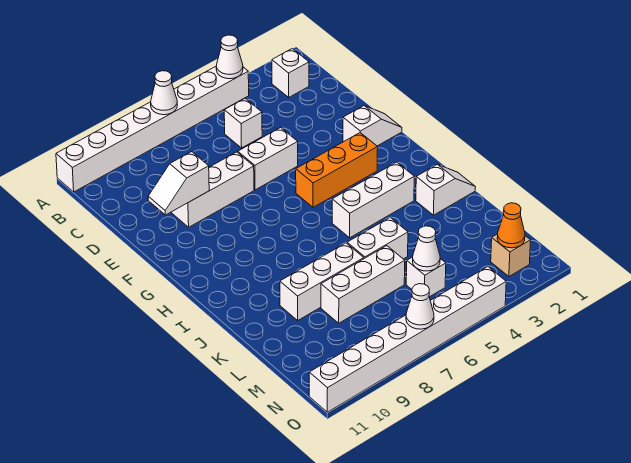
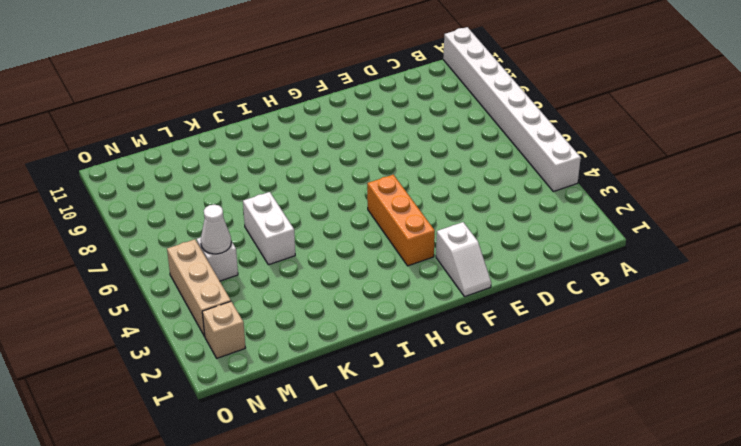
tan 1x3 brick [167,239,231,336] -> none
none -> white 1x1 brick [272,49,309,97]
none -> white 1x1 brick [224,99,262,148]
none -> white 1x2 brick [238,128,298,190]

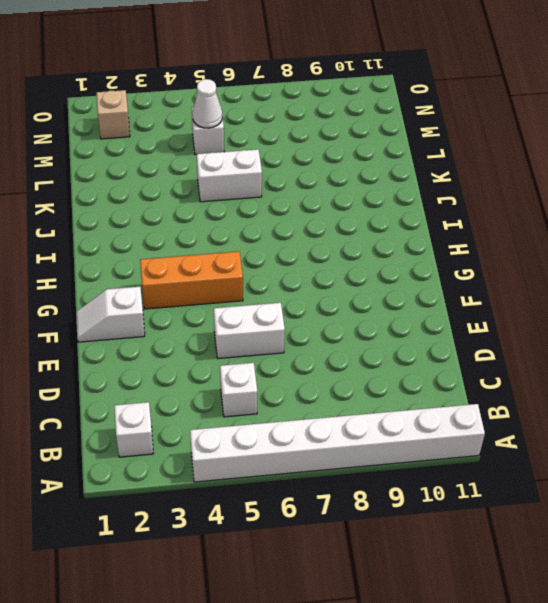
none -> white 1x3 brick [172,152,254,227]
none -> white 1x3 brick [332,162,414,238]
none -> white 1x2 slope [416,164,475,215]

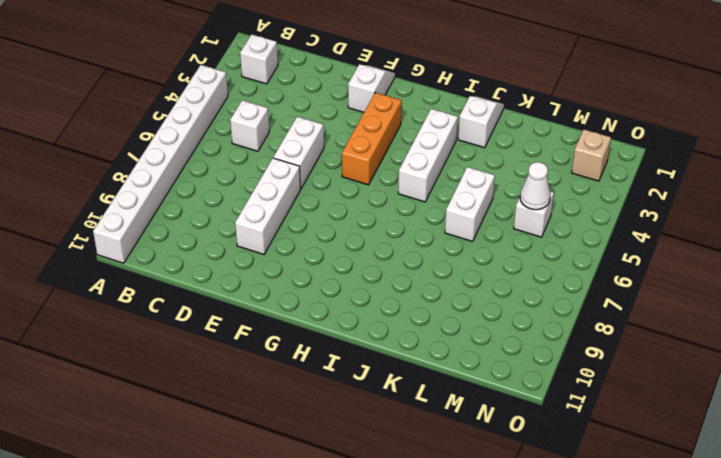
none -> white 1x3 brick [280,243,364,320]
none -> white 1x3 brick [321,246,405,323]
none -> white 1x8 brick [309,267,506,412]

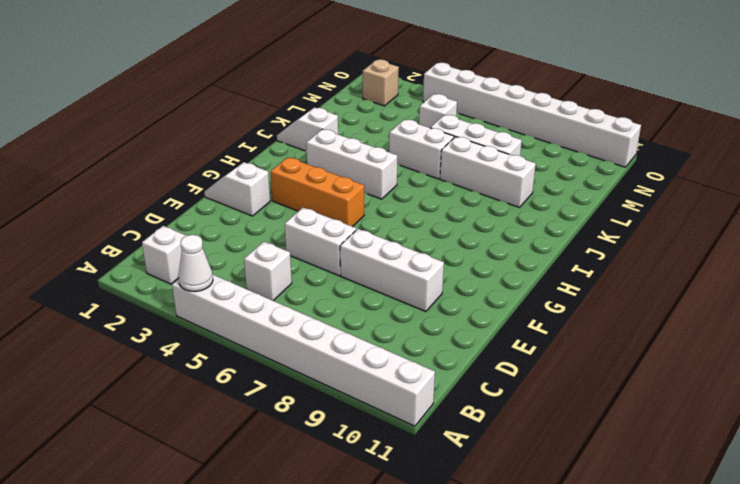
none -> white 1x1 cone [151,71,177,115]
none -> white 1x2 slope [148,152,209,215]
none -> white 1x1 cone [413,226,440,271]

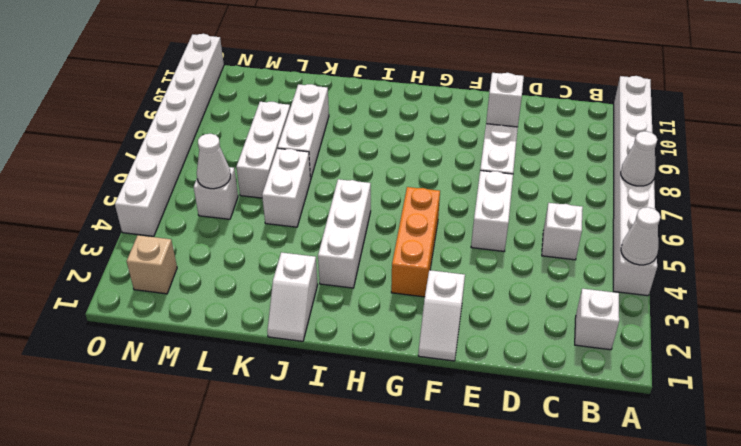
none -> orange 1x1 cone [497,203,525,248]
none -> white 1x1 cone [406,284,434,329]

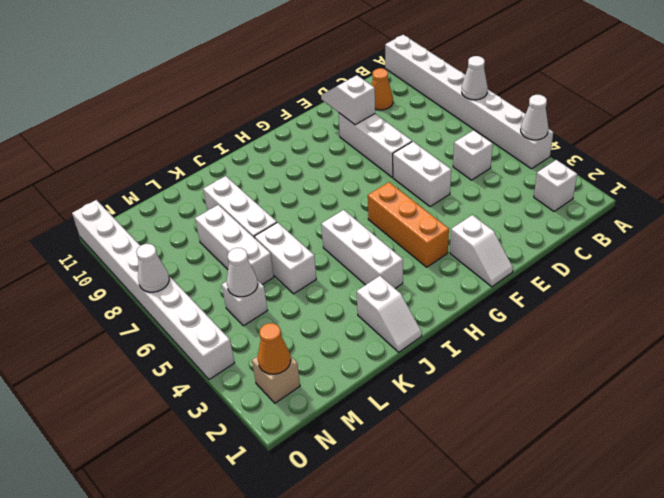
orange 1x1 cone [372,68,393,110] -> none

